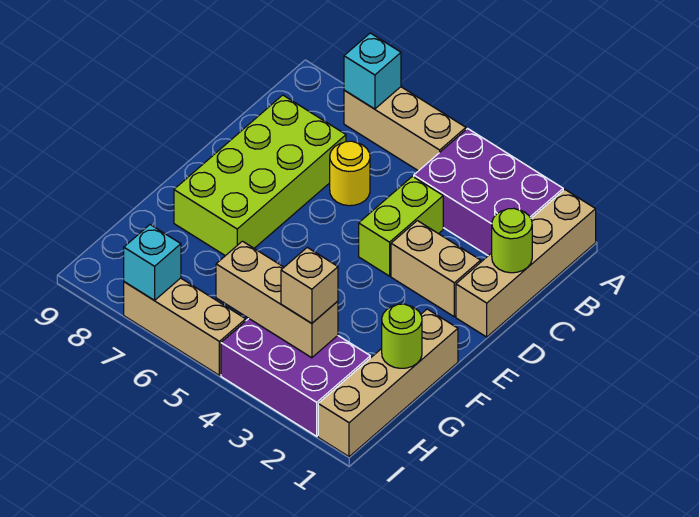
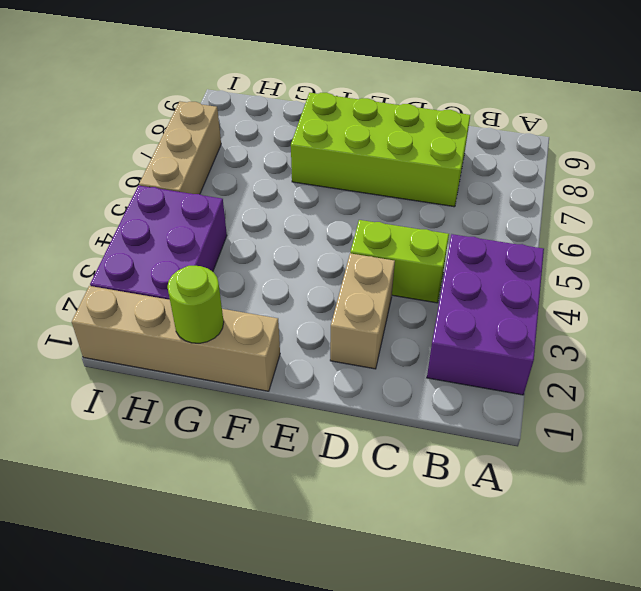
none -> tan 1x4 brick [456,190,596,337]
none -> tan 1x3 brick [344,87,466,171]
none -> yellow 1x1 round brick [330,141,370,206]

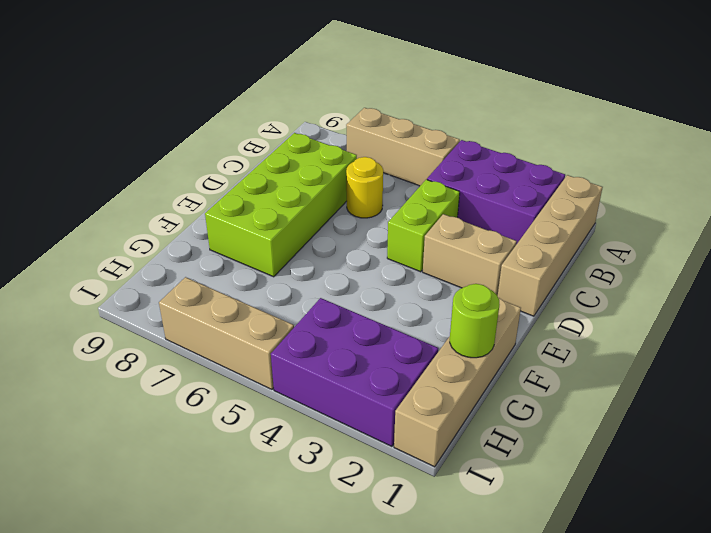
none -> cyan 1x1 brick [344,33,401,109]
none -> lime 1x1 round brick [492,208,532,273]
none -> tan 1x3 brick [216,241,338,358]

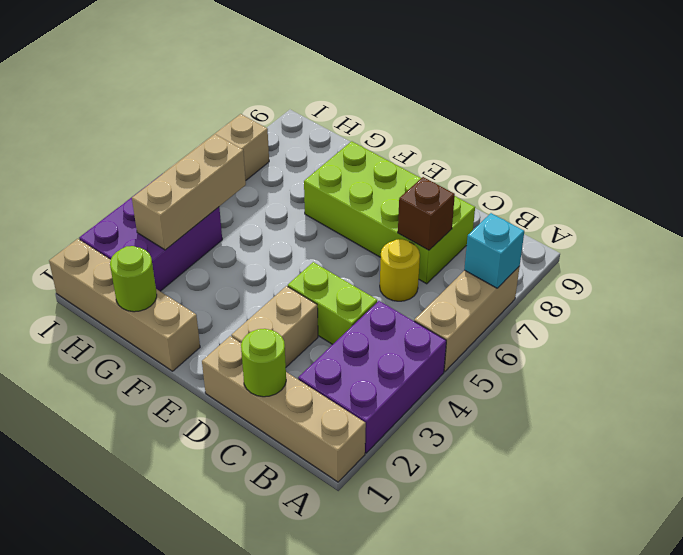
brown 1x1 brick [398,177,455,250] -> none
none -> cyan 1x1 brick [124,225,181,300]
none -> tan 1x1 brick [281,247,338,323]

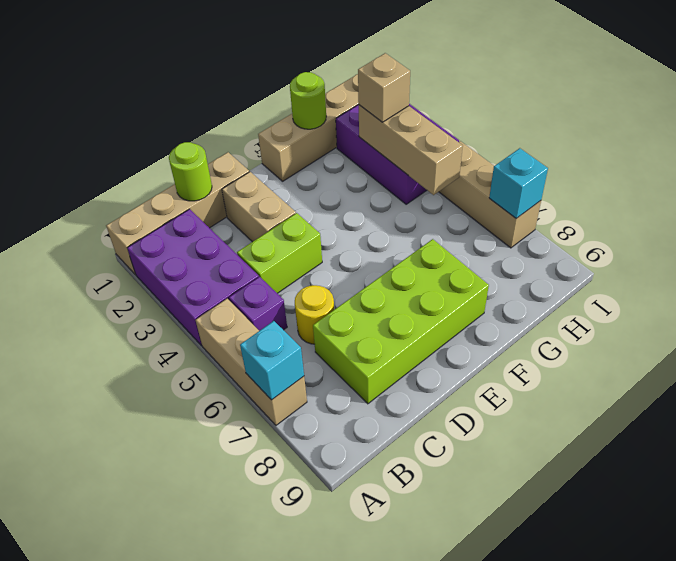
purple 1x1 brick [229,277,287,331] -> none

